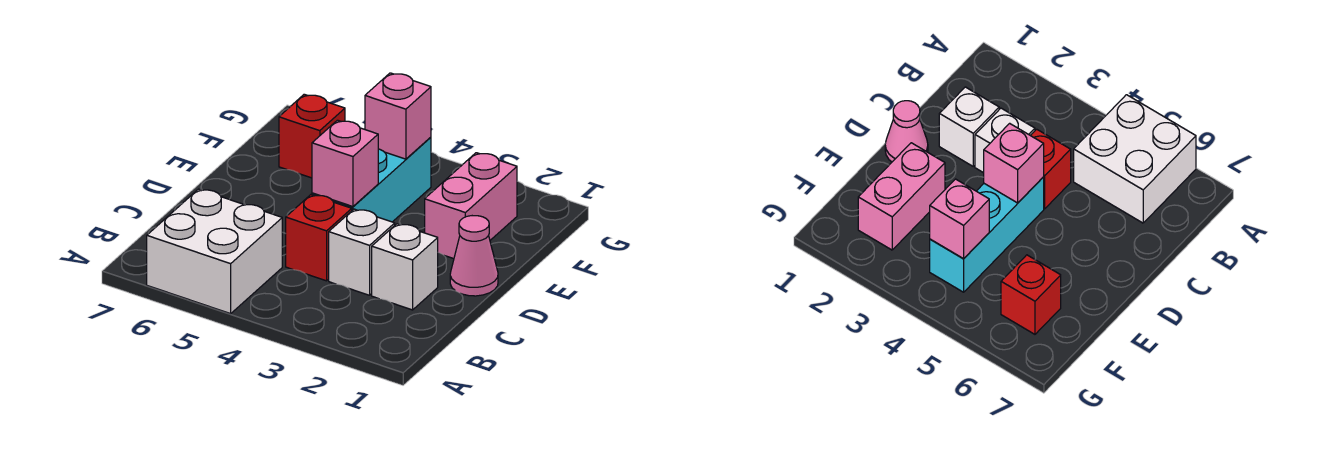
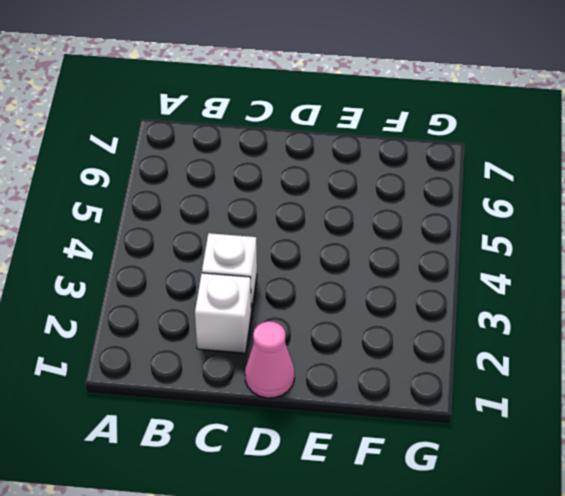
none -> white 2x2 brick [147,189,282,314]
none -> red 1x1 brick [286,195,352,281]

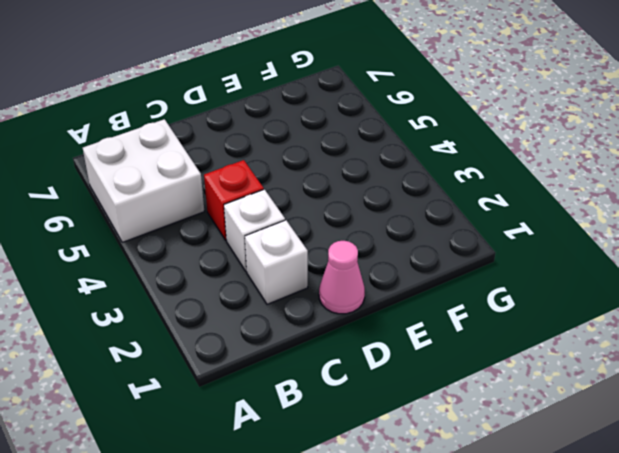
none -> cyan 1x3 brick [312,137,431,222]
none -> pink 1x2 brick [425,153,517,259]

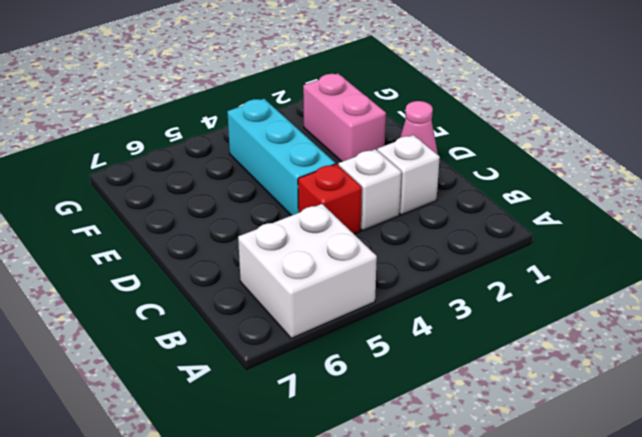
none -> red 1x1 brick [279,94,345,178]
none -> pink 1x1 brick [312,120,378,207]

